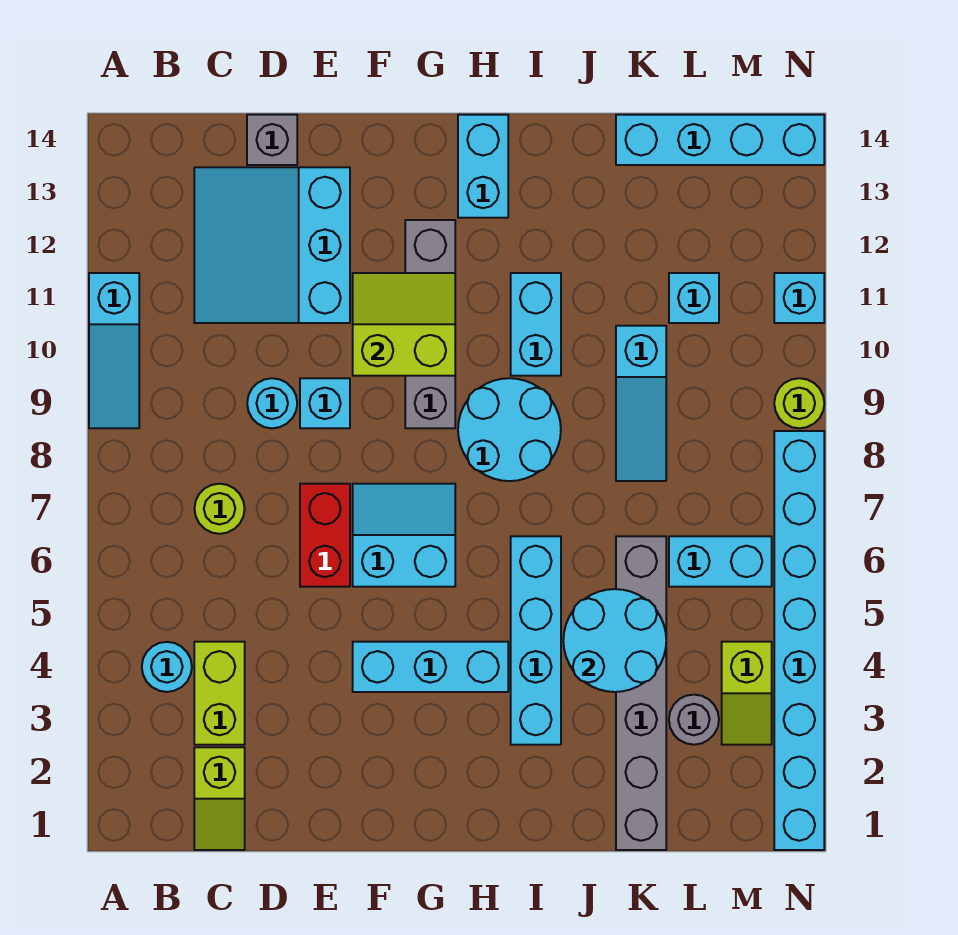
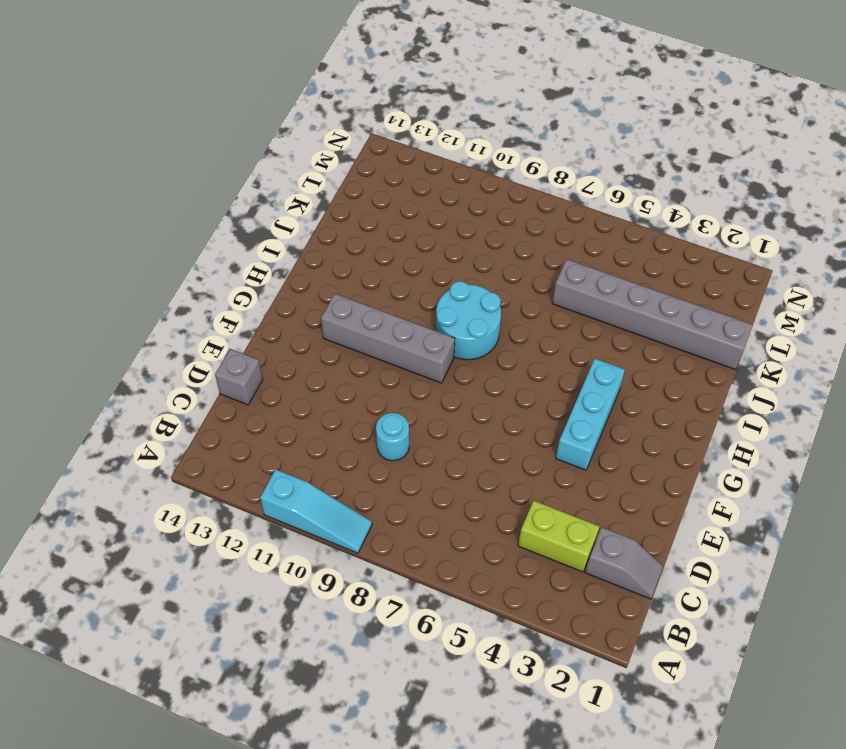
grey 1x2 slope [585,527,663,599] -> lime 1x2 slope [194,747,245,850]
none -> cyan 1x1 round brick [142,642,192,692]
none -> lime 1x1 round brick [194,484,245,534]
none -> cyan 3x3 slope [194,167,350,323]

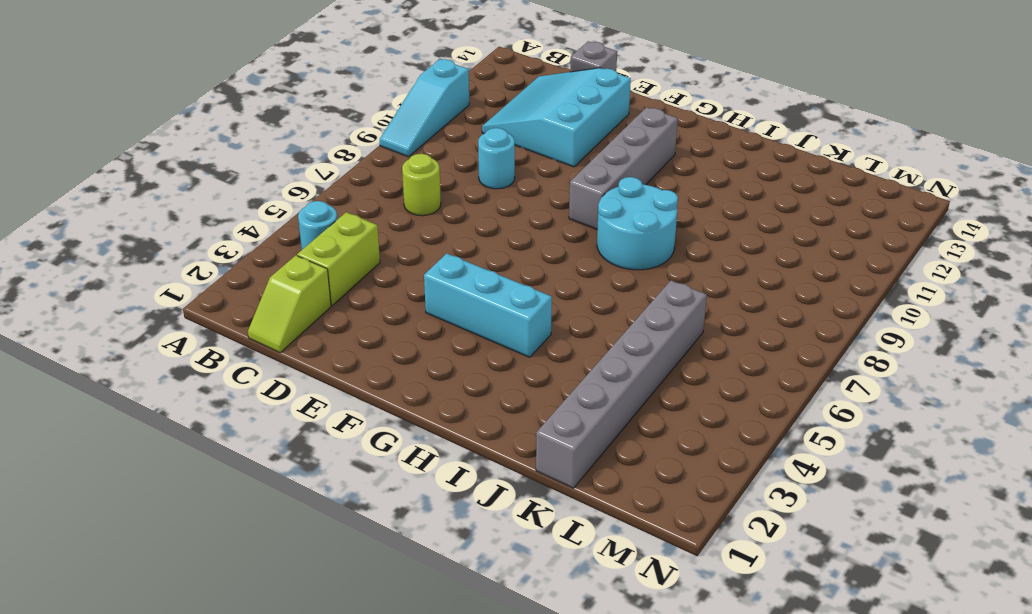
none -> red 1x2 brick [300,484,350,587]
none -> cyan 1x1 brick [300,378,350,428]
none -> cyan 2x2 slope [353,484,455,587]

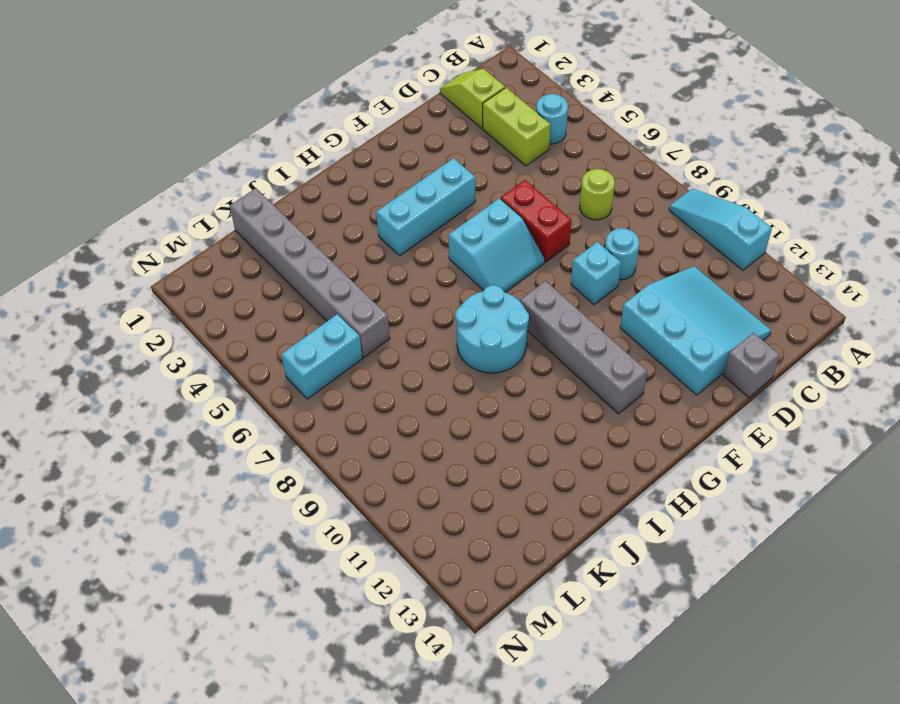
none -> cyan 1x2 brick [458,115,508,218]
none -> cyan 1x4 brick [511,536,561,745]
none -> cyan 1x2 brick [511,273,561,376]

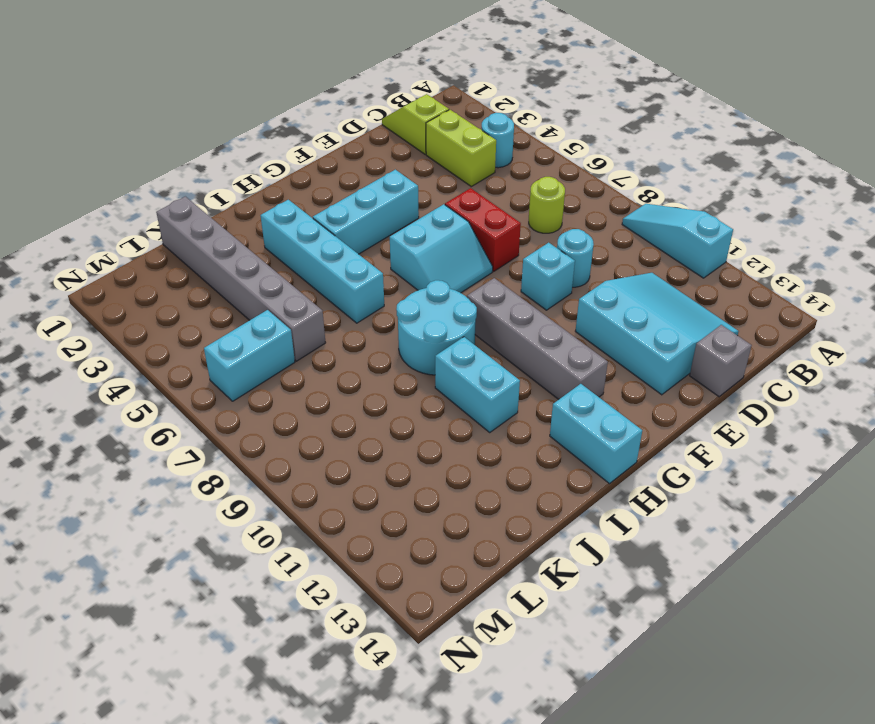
none -> cyan 1x3 slope [616,326,666,481]
none -> cyan 1x4 brick [616,115,824,165]
none -> grey 1x1 round brick [669,695,719,745]

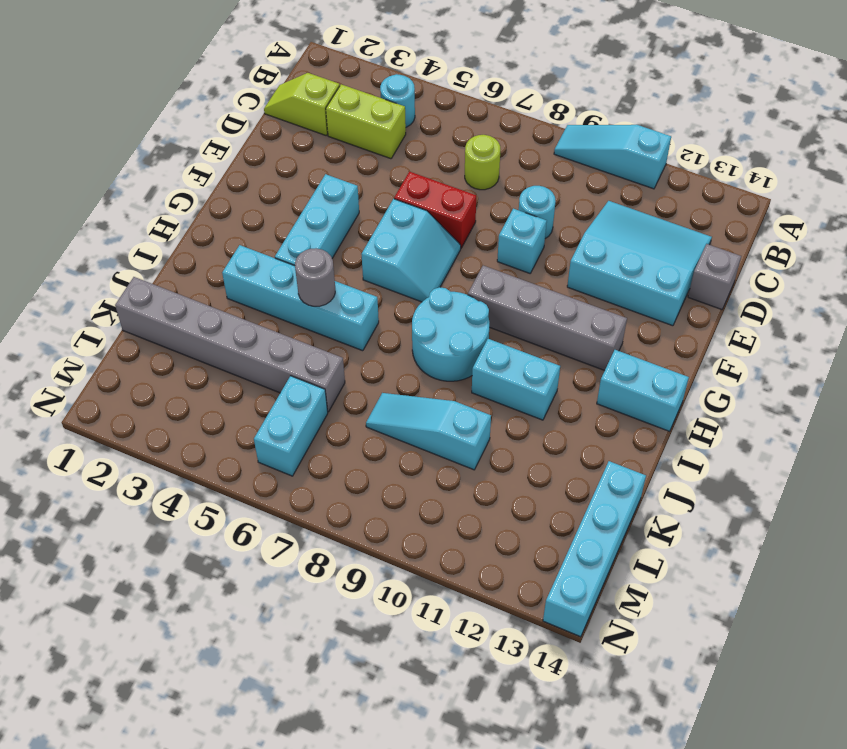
grey 1x1 round brick [295,248,335,306] -> grey 1x1 round brick moved to [669,695,719,745]
none -> cyan 1x1 brick [669,273,719,323]
none -> lime 1x2 slope [722,642,772,745]
none -> cyan 1x8 brick [774,431,824,850]

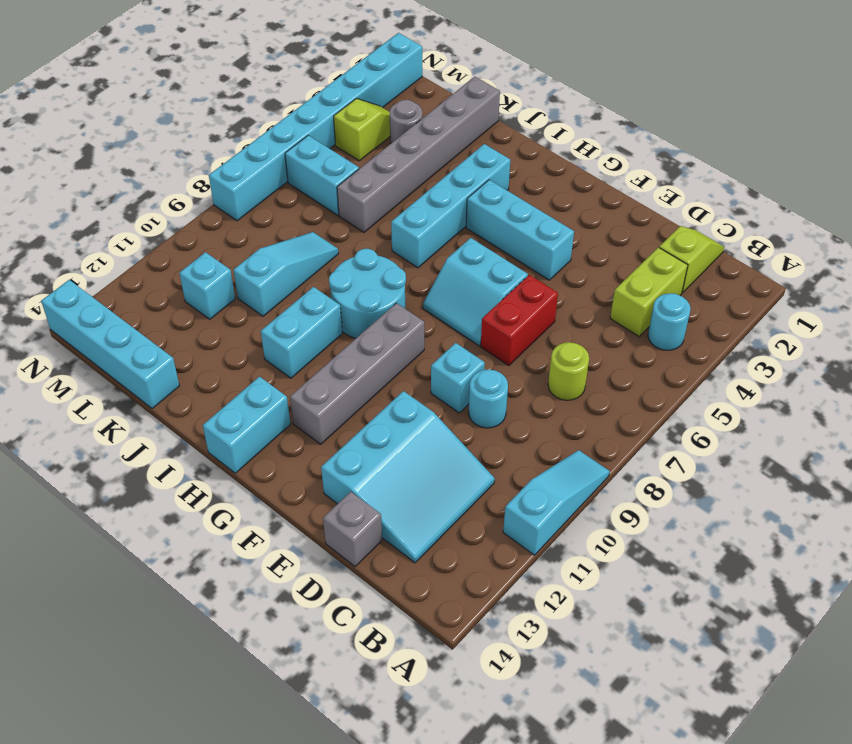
none -> lime 1x1 round brick [774,378,824,428]
none -> cyan 1x1 brick [774,273,824,323]
none -> lime 2x2 slope [353,273,455,376]

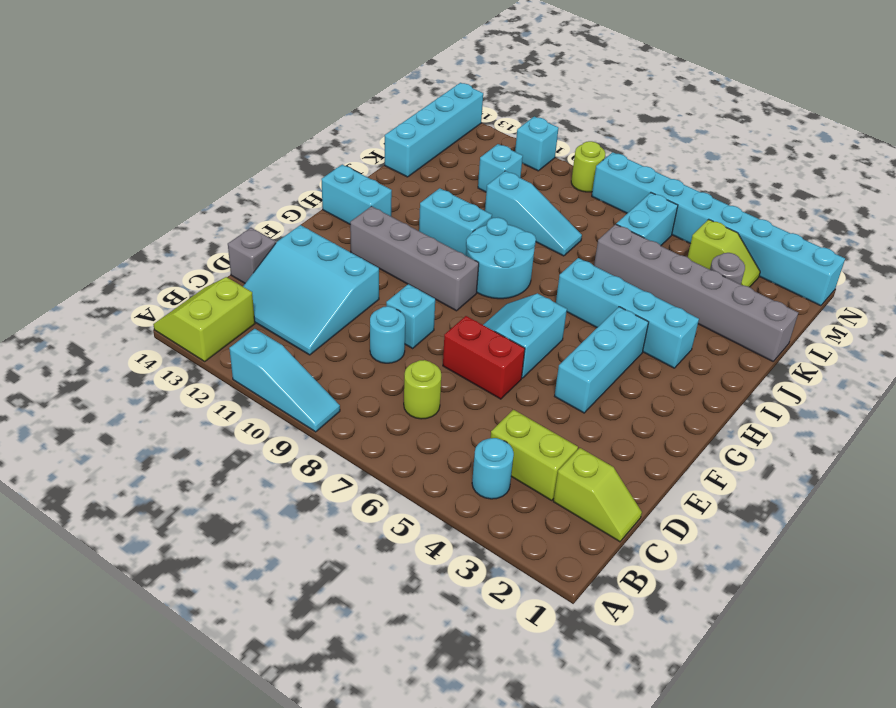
lime 2x2 slope [153,277,255,361] -> lime 2x2 slope moved to [353,273,455,376]
none -> cyan 2x2 round brick [563,589,666,692]

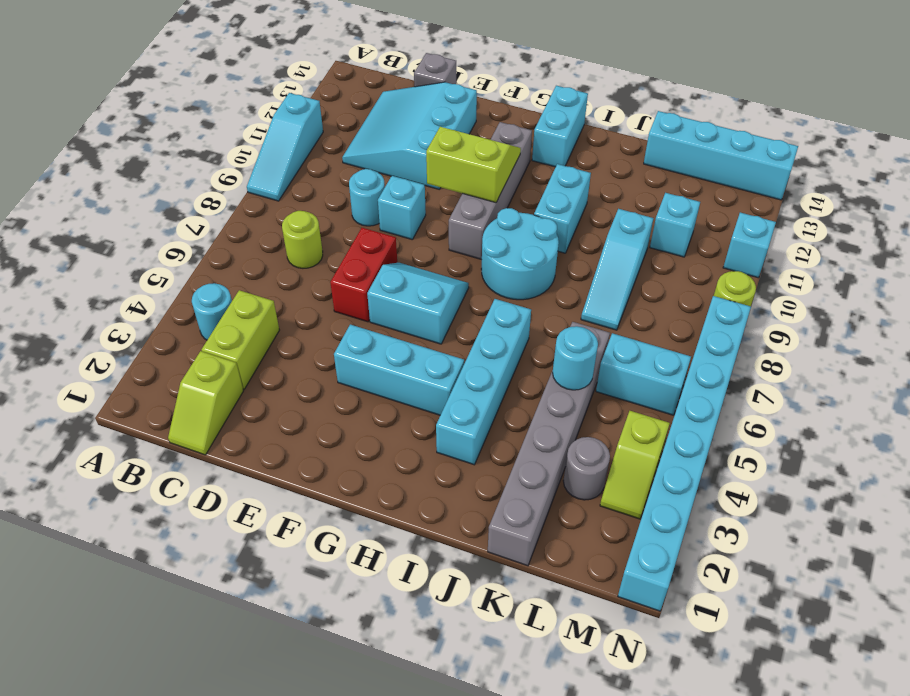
cyan 1x1 round brick [553,326,598,390] -> cyan 2x2 round brick [563,589,666,692]

